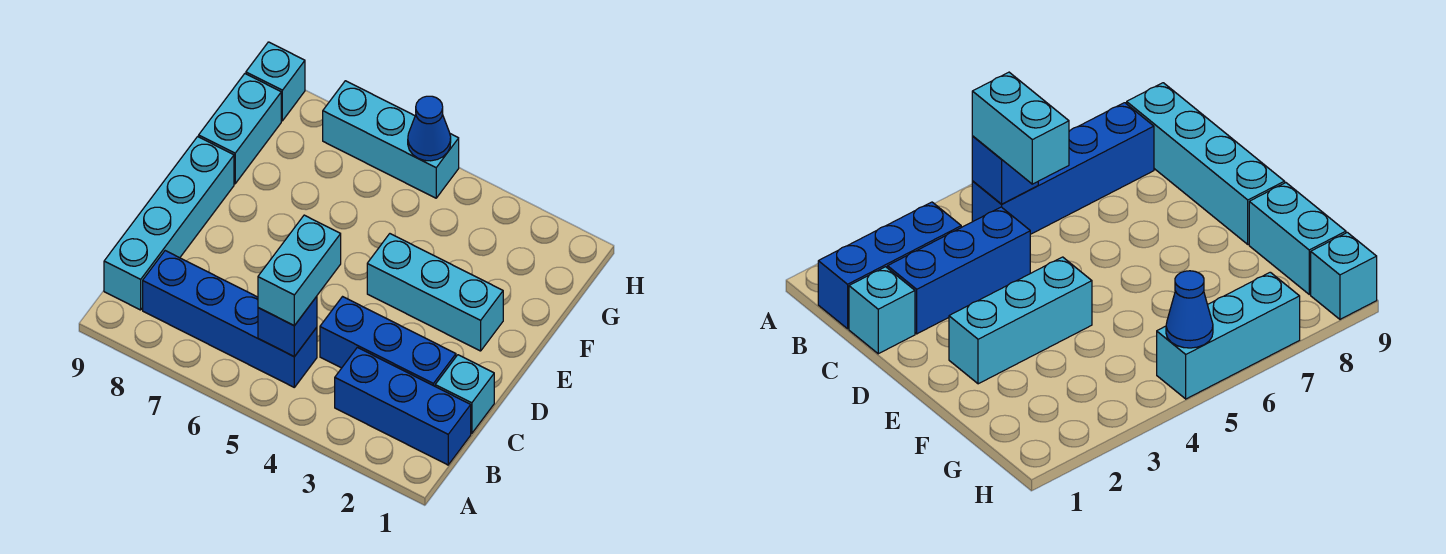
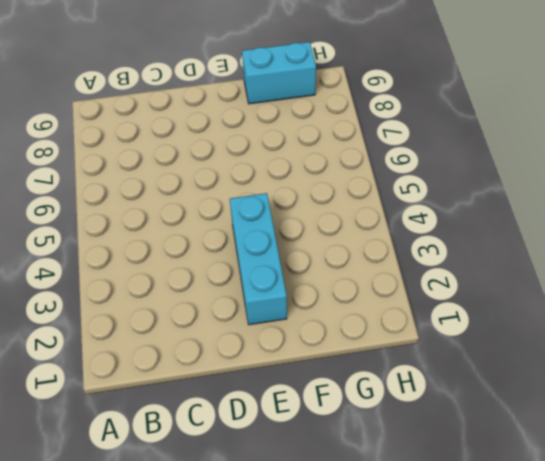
none -> blue 1x3 brick [335,347,471,465]
none -> blue 1x4 brick [143,251,317,387]
none -> cyan 1x4 brick [104,137,234,310]

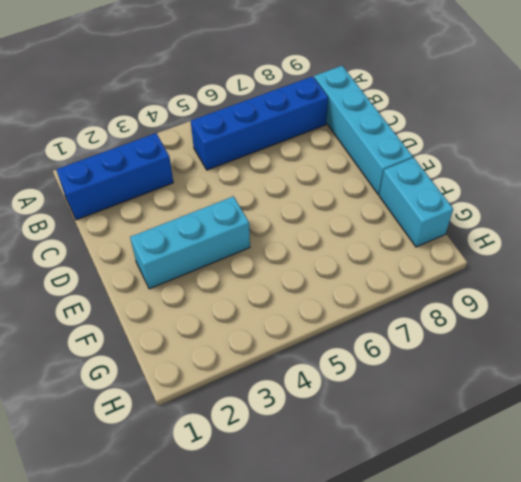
none -> cyan 1x1 brick [435,355,494,433]
none -> blue 1x3 brick [320,297,456,386]
none -> cyan 1x3 brick [323,81,459,198]

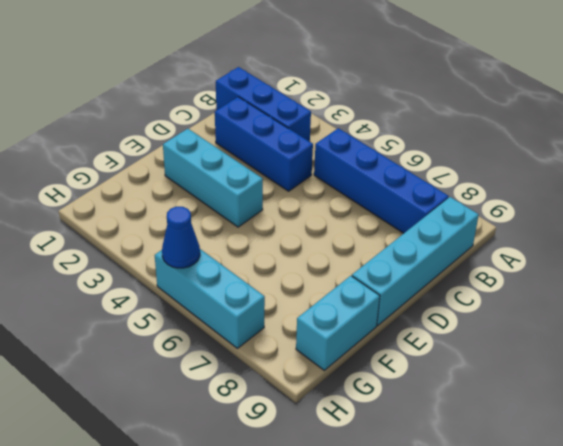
none -> cyan 1x1 brick [435,355,494,433]
none -> cyan 1x1 brick [246,42,305,121]
none -> blue 1x1 brick [258,296,317,357]

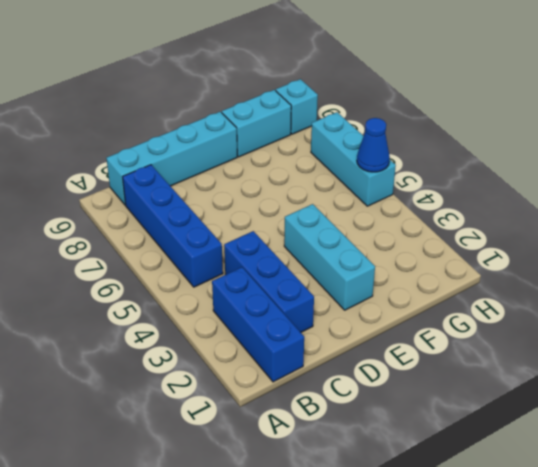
none -> cyan 1x1 brick [435,355,494,433]
none -> blue 1x1 brick [258,296,317,357]
none -> cyan 1x2 brick [258,215,341,326]

